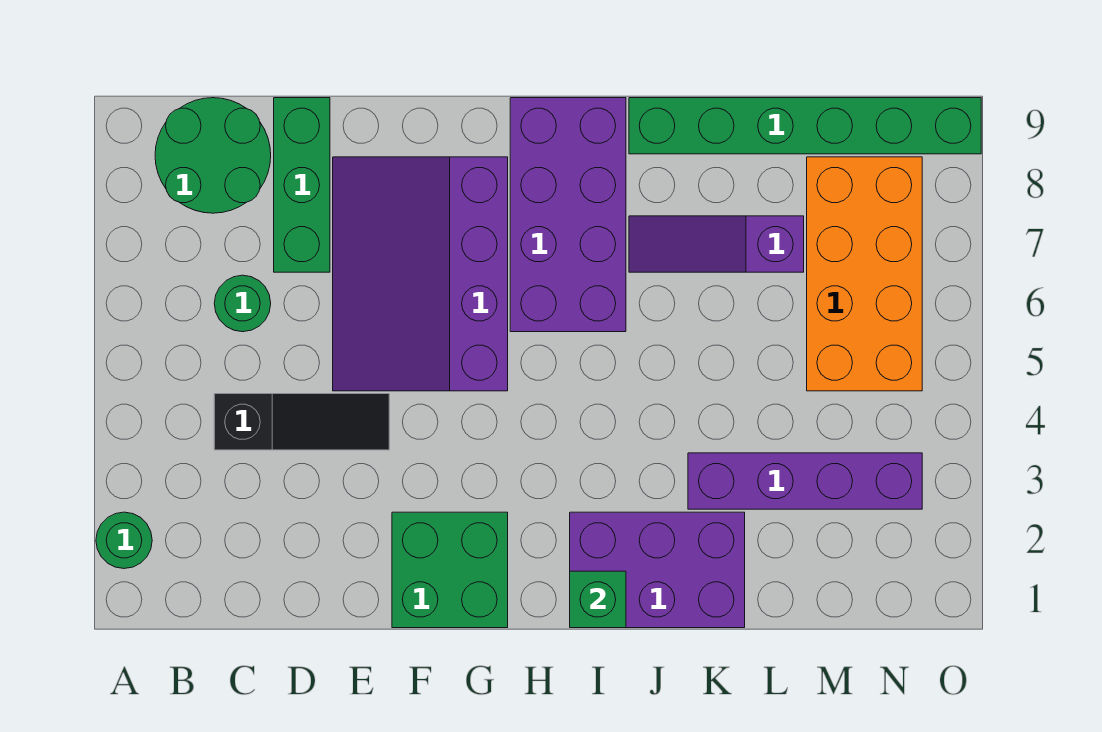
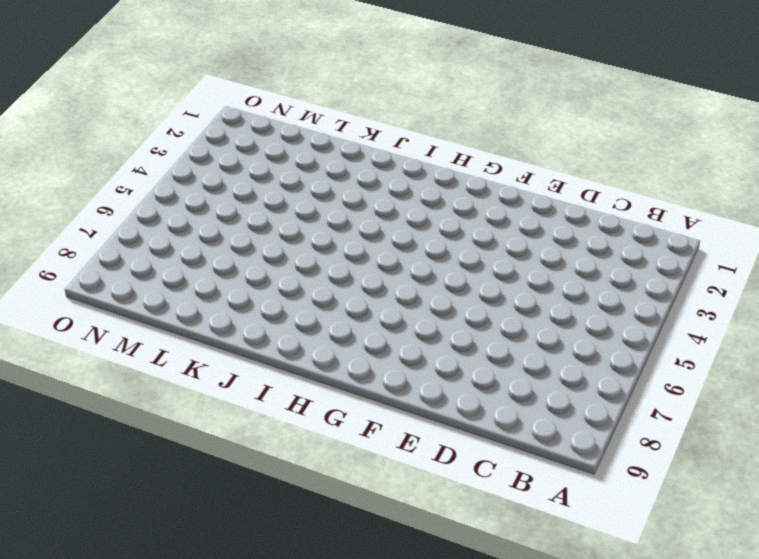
none -> green 1x1 round brick [96,512,152,569]
none -> green 2x2 round brick [155,98,271,213]
none -> black 1x3 slope [214,394,389,450]

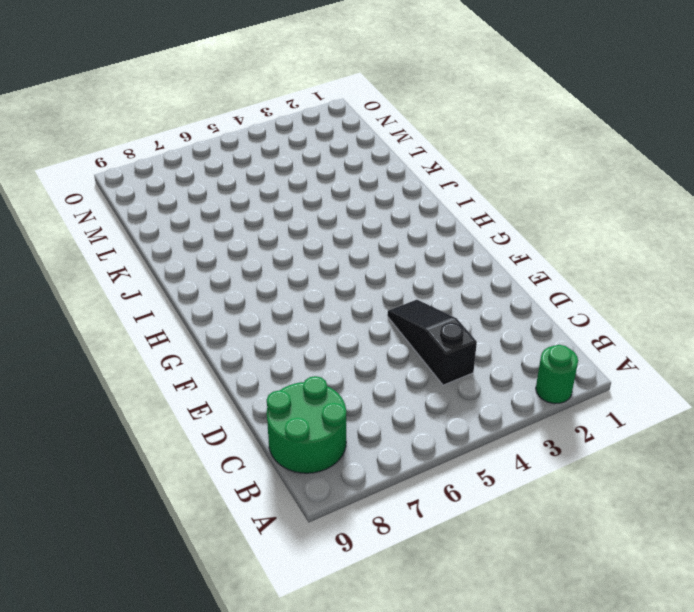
none -> green 1x1 round brick [214,275,271,332]
none -> green 1x3 brick [274,98,330,272]
none -> purple 3x4 slope [333,157,508,391]

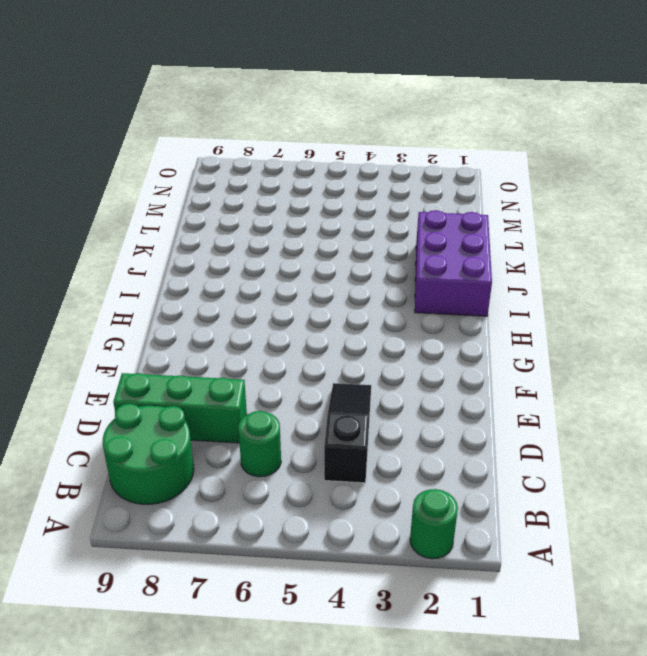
none -> purple 3x4 slope [333,157,508,391]
none -> green 2x2 brick [392,512,508,628]
none -> purple 2x4 brick [510,98,626,332]

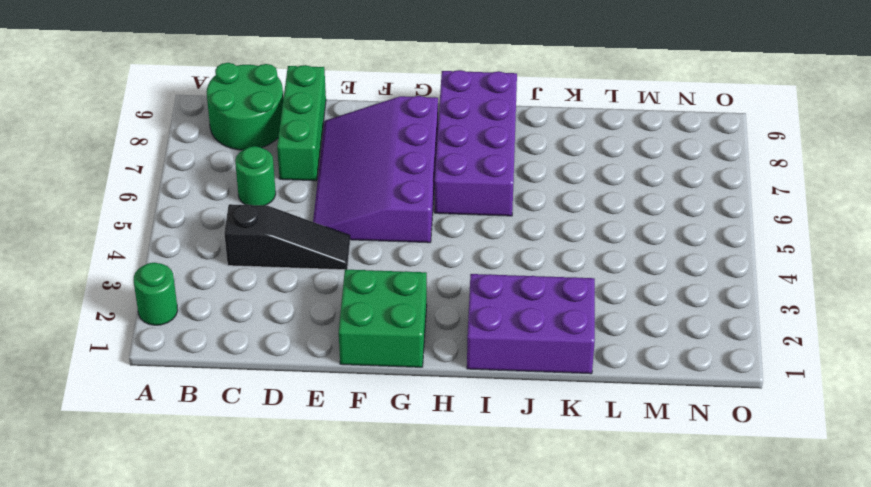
none -> purple 1x3 slope [629,216,804,272]
none -> green 1x6 brick [629,98,981,154]
none -> purple 1x4 brick [688,453,922,509]

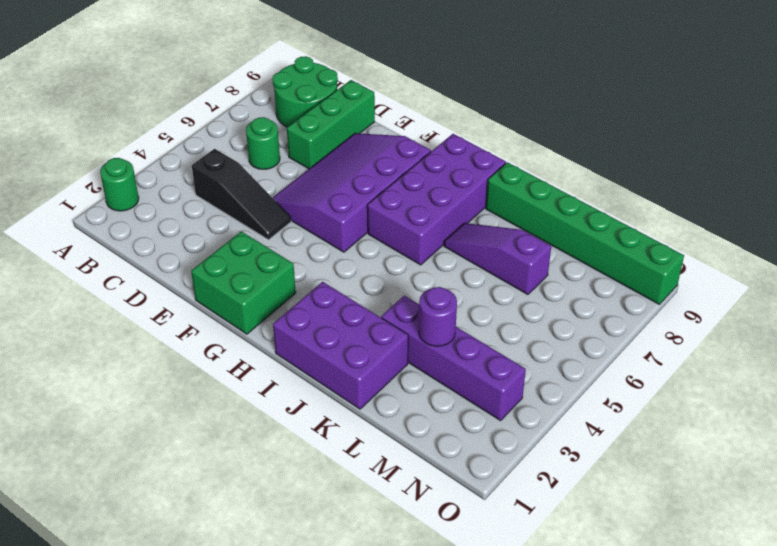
purple 1x1 round brick [419,287,457,346] -> none
none -> orange 2x4 brick [807,157,922,391]
none -> green 1x1 brick [570,571,626,628]

